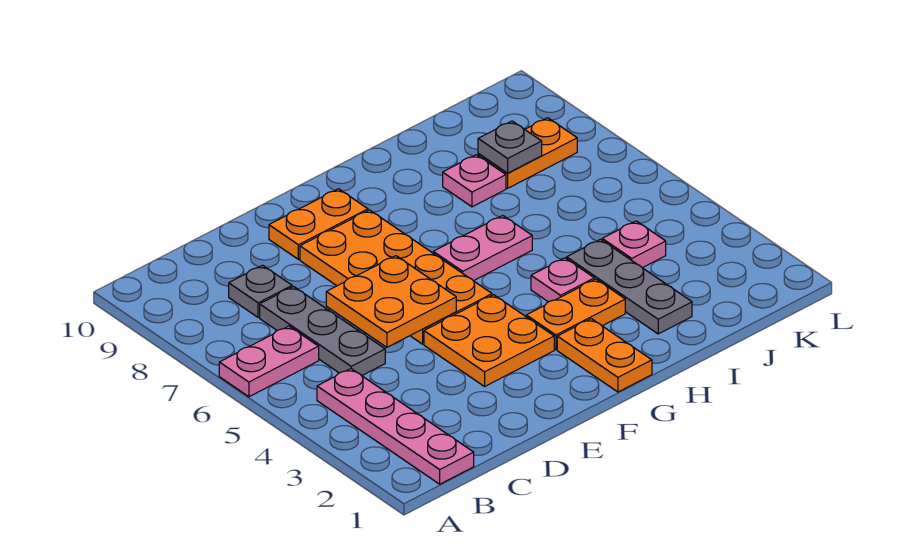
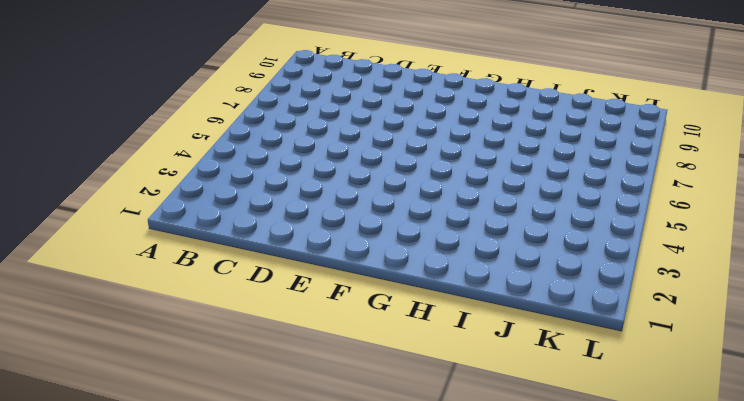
none -> pink 1x2 plate [219,326,319,397]
none -> pink 1x4 plate [317,369,474,484]
none -> grey 1x3 plate [260,287,385,376]

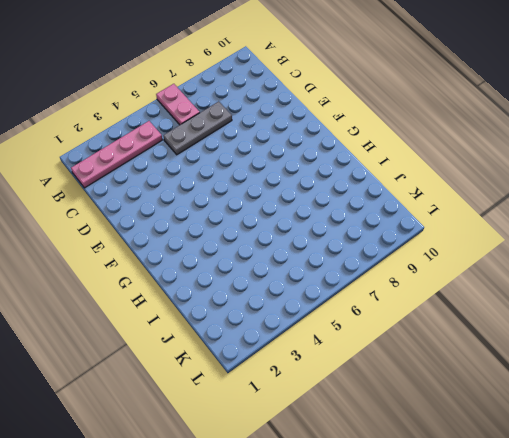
none -> grey 1x1 plate [229,265,292,317]
none -> orange 2x2 plate [424,295,554,386]
none -> orange 2x4 plate [300,210,492,344]

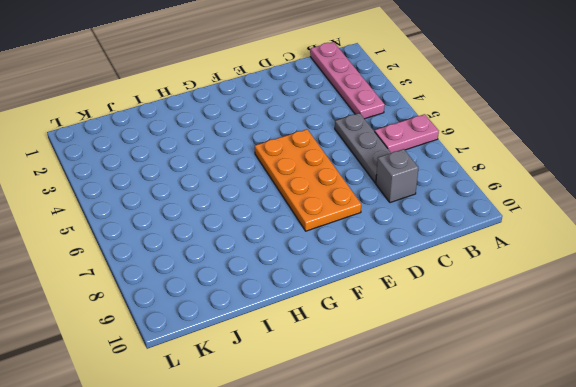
grey 1x1 brick [376,149,419,203] -> grey 1x1 plate [229,265,292,317]
none -> orange 2x2 plate [424,295,554,386]
none -> orange 1x2 plate [269,189,368,259]
none -> orange 1x2 plate [557,319,652,392]

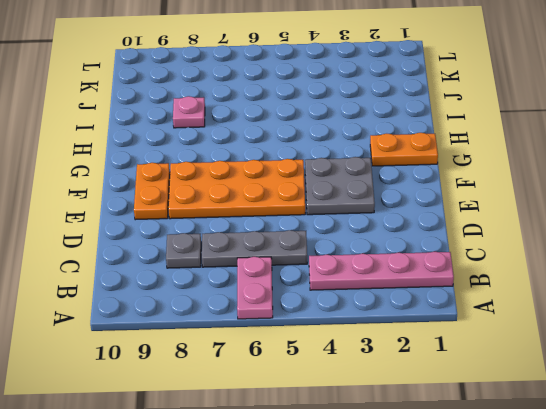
grey 2x2 plate [305,157,375,215] -> orange 2x2 plate [424,295,554,386]
none -> orange 1x2 plate [526,279,625,350]
none -> pink 1x2 plate [433,216,532,281]
none -> pink 1x1 plate [531,258,594,302]

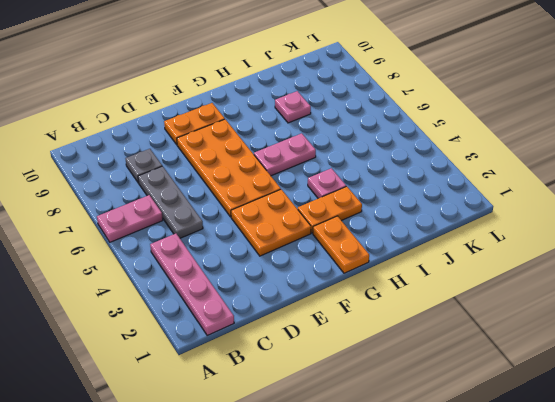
none -> grey 1x3 plate [567,239,692,334]
none -> pink 1x1 plate [602,221,666,268]
none -> orange 1x2 plate [478,118,577,188]

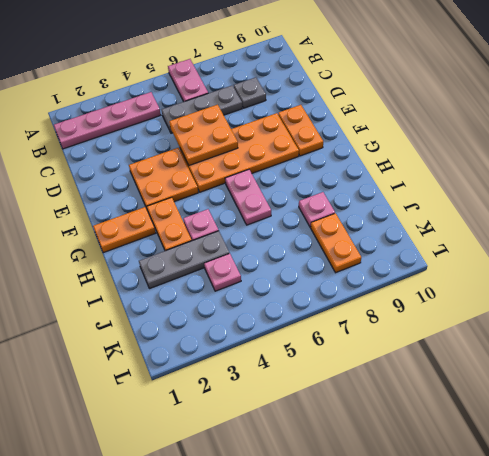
none -> grey 1x1 plate [478,121,542,173]

